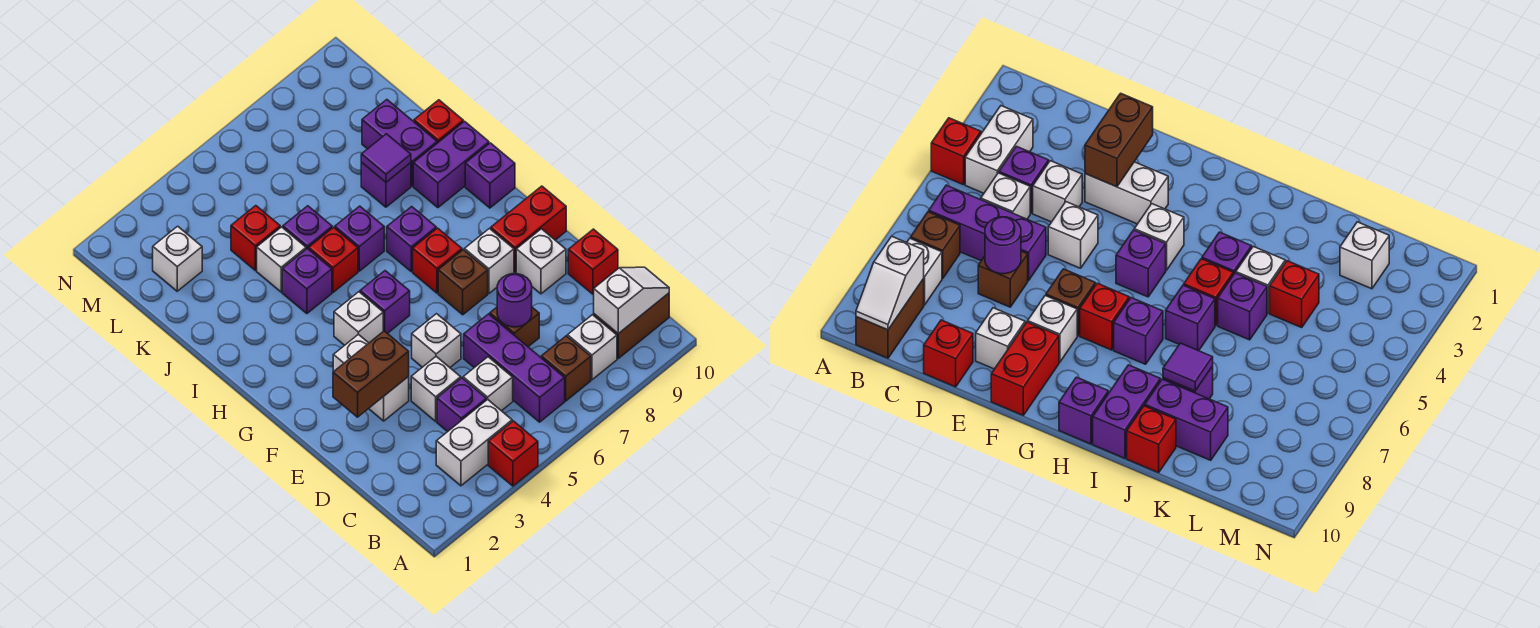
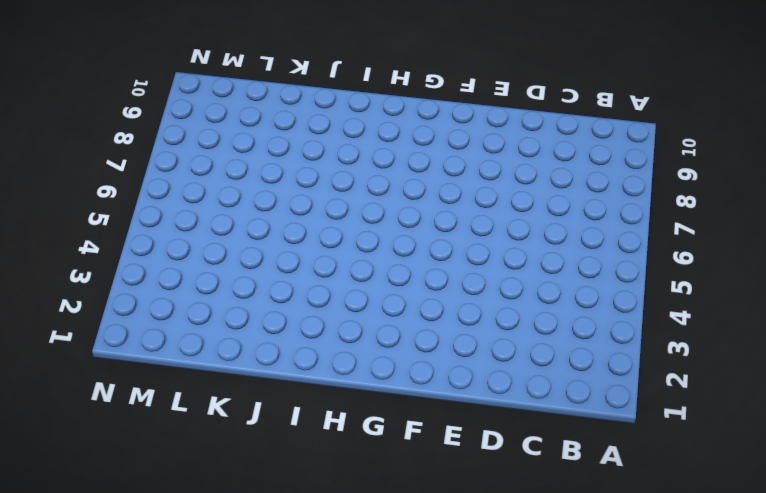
none -> red 1x1 brick [488,421,538,486]
none -> white 1x2 brick [436,399,512,486]
none -> purple 1x3 brick [464,314,565,422]
none -> brown 1x1 brick [541,336,591,401]

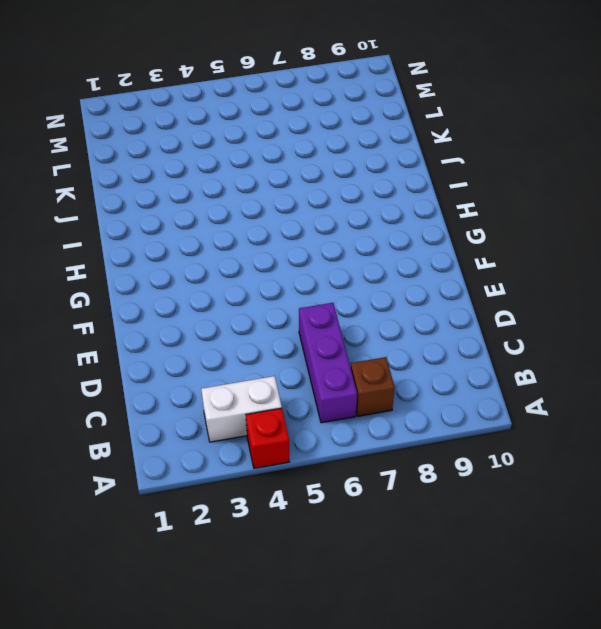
none -> white 1x1 brick [568,315,617,380]
none -> brown 1x2 brick [594,293,669,358]
none -> purple 1x1 brick [437,378,486,432]
none -> white 1x1 brick [463,357,513,411]

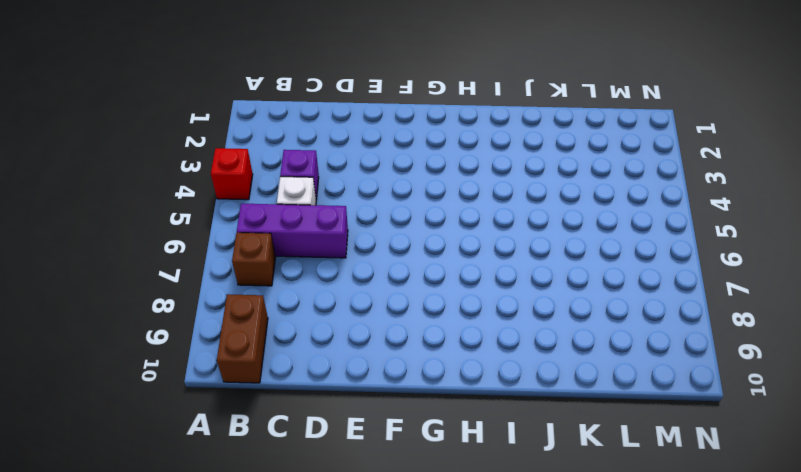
none -> white 1x2 brick [436,399,512,486]
none -> white 1x1 brick [568,315,617,380]
none -> white 1x1 brick [411,357,461,421]
none -> brown 1x1 brick [490,307,539,347]

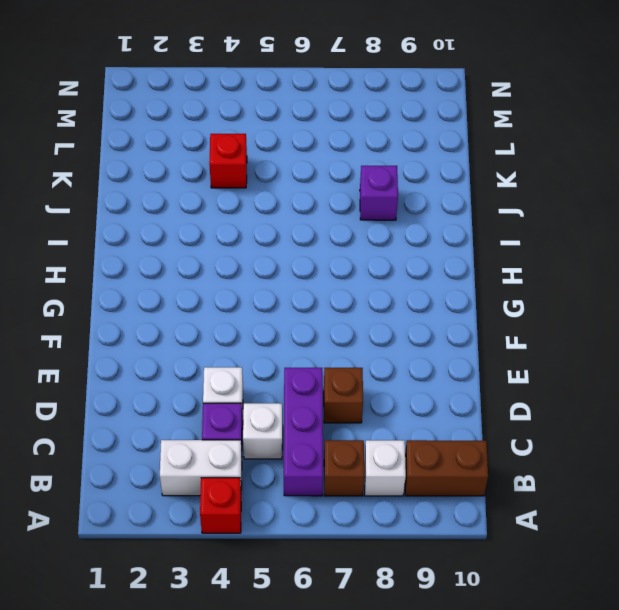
none -> red 1x1 brick [568,229,618,294]
none -> white 1x2 brick [333,334,409,421]
none -> white 1x1 brick [412,314,461,367]
none -> white 1x1 brick [516,229,566,294]

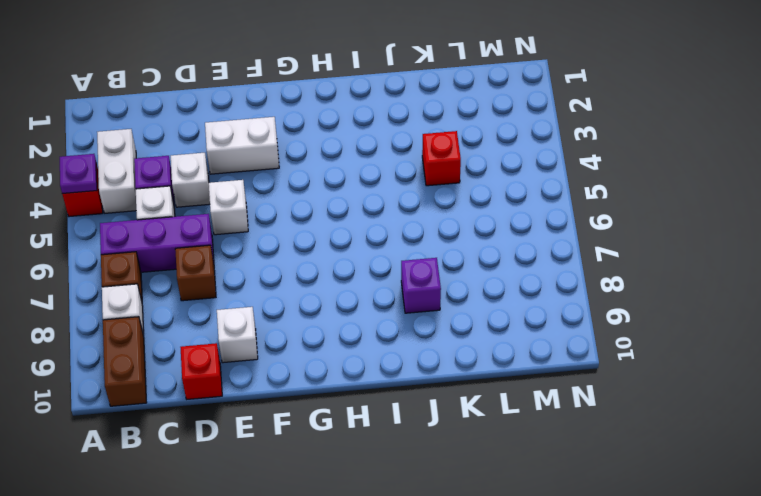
purple 1x1 plate [60,154,97,194] -> none
none -> brown 1x1 brick [438,250,488,315]
none -> white 1x1 brick [464,229,514,293]
none -> red 1x2 brick [491,186,566,272]
none -> white 1x1 brick [334,292,383,345]

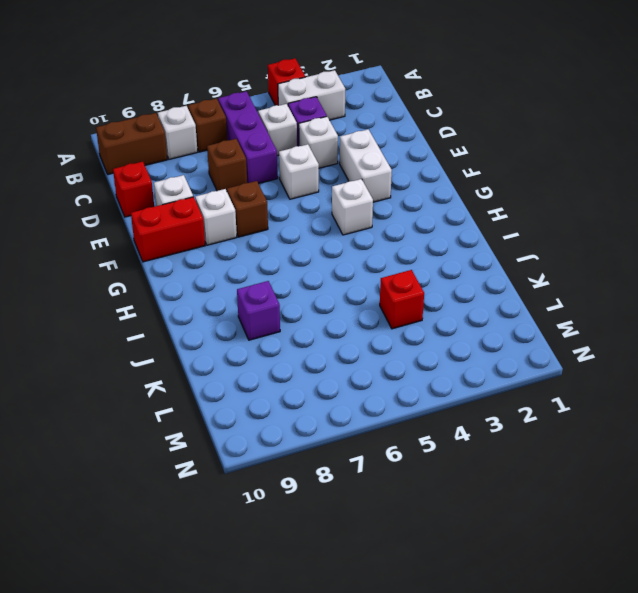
none -> purple 1x1 brick [360,271,410,334]
none -> red 1x1 brick [413,228,462,293]
none -> purple 1x1 brick [387,207,436,271]
none -> purple 1x1 brick [465,143,515,208]

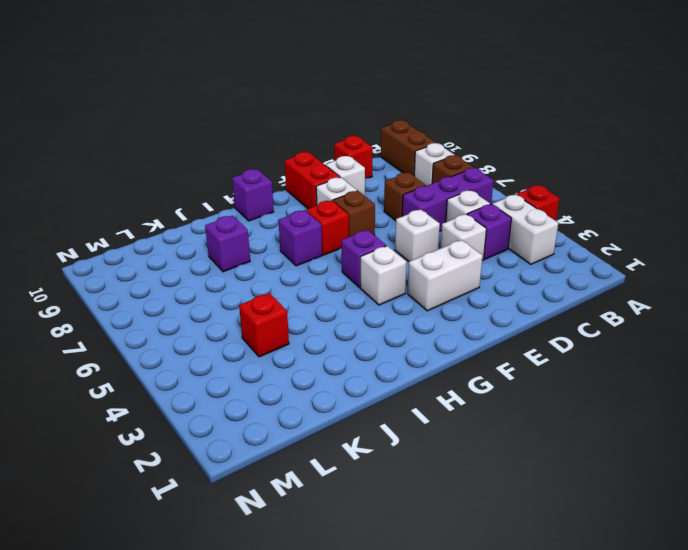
none -> purple 1x1 brick [282,249,332,314]
none -> red 1x1 brick [309,227,358,292]
none -> purple 1x1 brick [335,206,384,271]
none -> purple 1x2 brick [413,121,489,208]

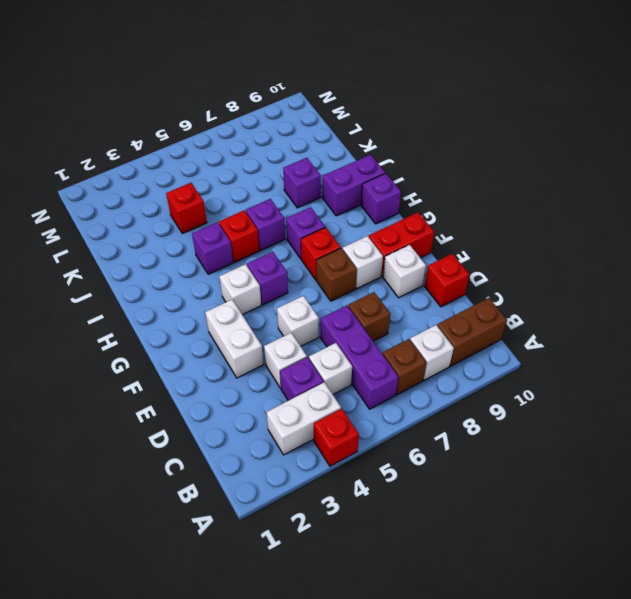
none -> white 1x1 brick [257,227,306,292]
none -> purple 1x1 brick [283,206,332,249]
none -> purple 1x2 brick [362,100,437,186]
none -> red 1x1 brick [414,100,463,143]

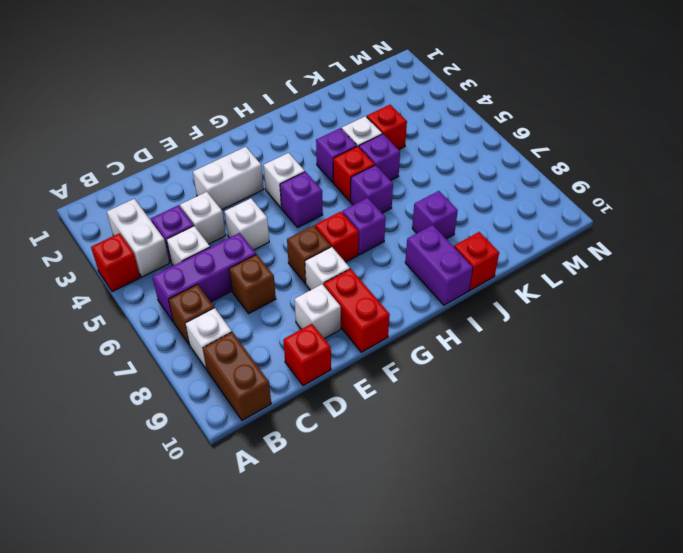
none -> purple 1x1 brick [465,143,515,208]
none -> purple 1x2 brick [362,100,437,186]
none -> white 1x1 brick [153,226,202,291]
none -> white 1x2 slope [594,267,669,334]

